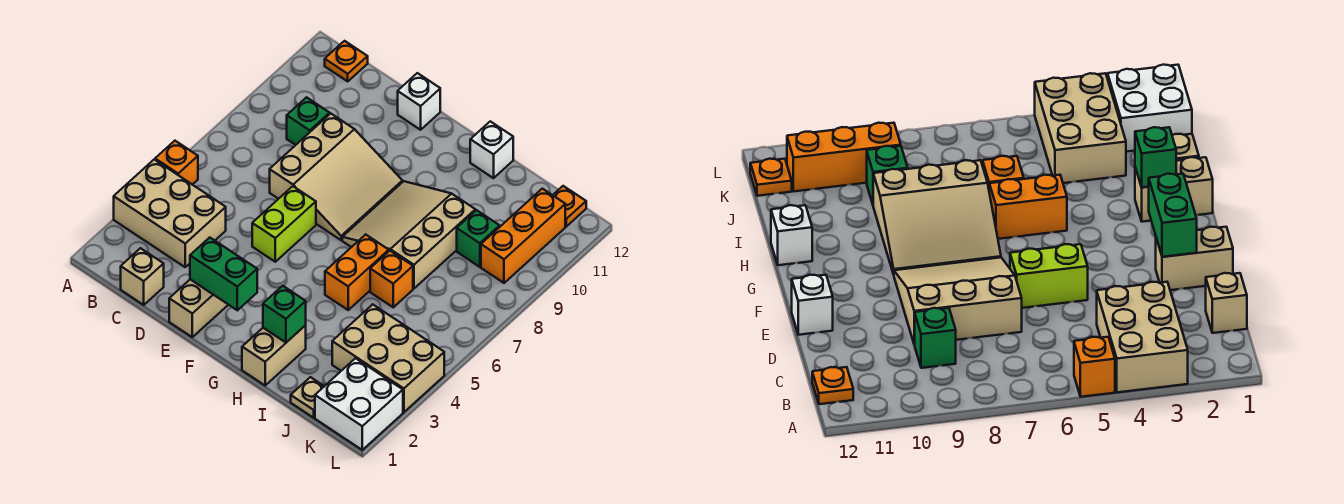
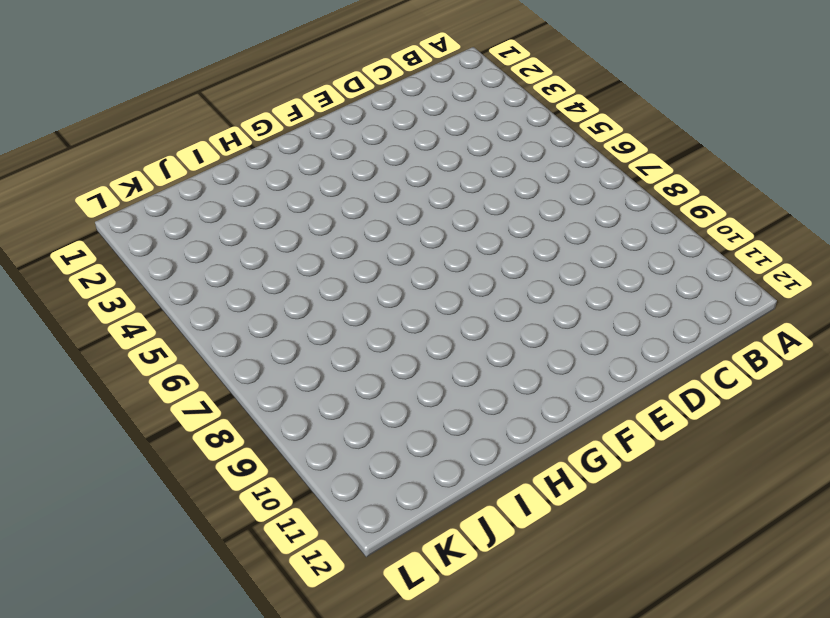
none -> tan 2x3 brick [114,160,226,267]
none -> orange 1x1 brick [155,141,198,185]
none -> orange 1x1 plate [325,41,368,81]

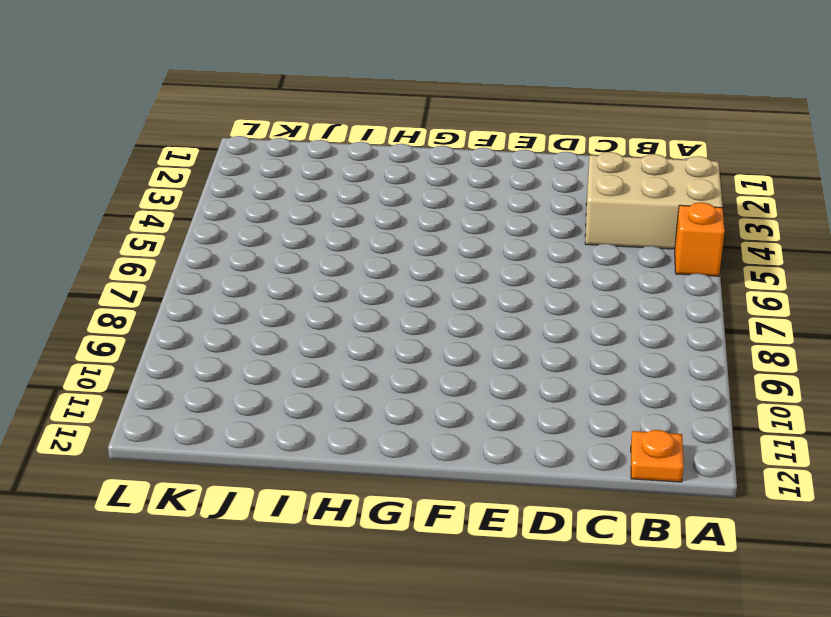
none -> tan 1x1 brick [121,248,164,305]
none -> green 1x1 brick [287,97,330,145]
none -> tan 3x3 slope [270,114,402,240]

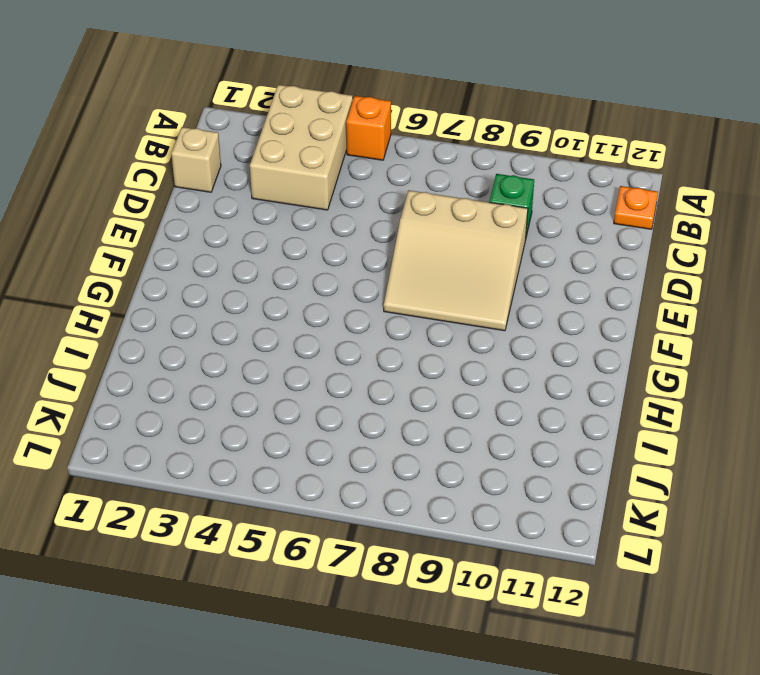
none -> tan 1x2 brick [169,279,228,337]
none -> lime 1x2 brick [252,186,316,262]
none -> white 1x1 brick [398,73,440,130]

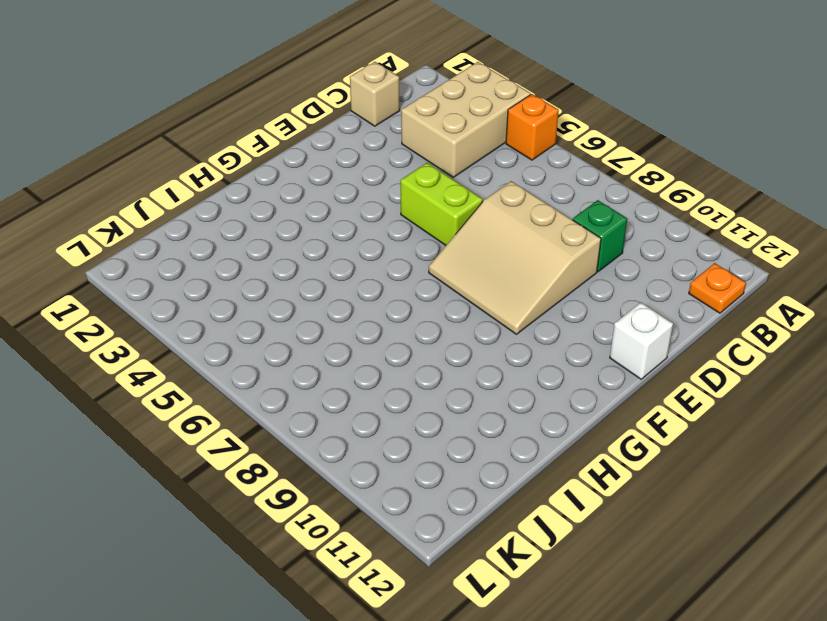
none -> tan 1x2 brick [169,279,228,337]
none -> tan 3x3 slope [342,181,475,288]
none -> tan 1x2 brick [242,325,306,385]

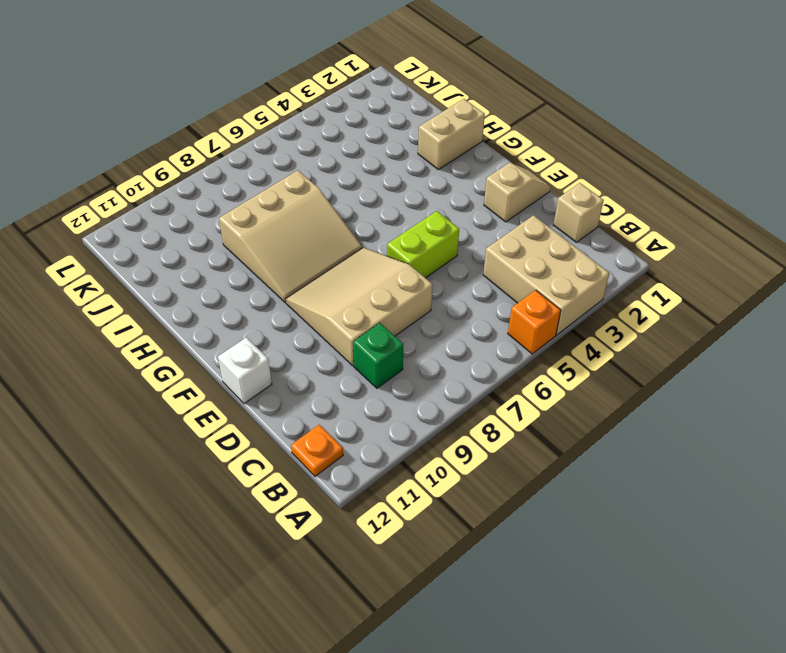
tan 1x2 slope [484,163,550,222] -> tan 1x2 brick [169,279,228,337]
none -> orange 1x2 brick [325,234,389,310]
none -> white 1x1 brick [470,121,513,178]
none -> orange 1x1 brick [370,251,413,307]

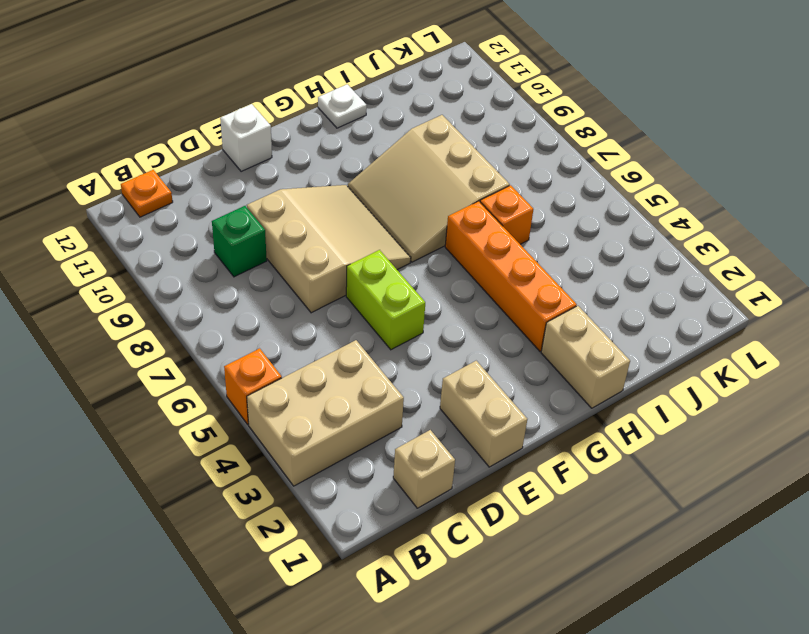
orange 1x4 brick [445,201,577,351] -> orange 1x2 brick [325,234,389,310]
white 1x1 plate [318,84,367,128] -> white 1x1 brick [470,121,513,178]
none -> tan 1x1 plate [291,377,324,418]
none -> tan 2x3 brick [332,304,444,412]
none -> green 1x1 brick [457,210,500,267]

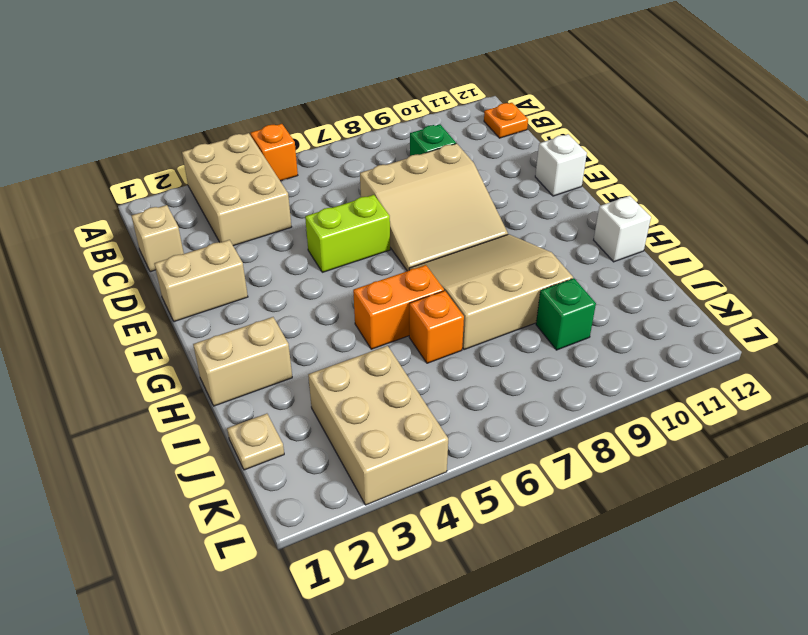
none -> white 2x2 brick [315,358,403,450]
none -> orange 1x3 brick [481,189,565,283]
none -> orange 1x1 plate [553,186,586,226]

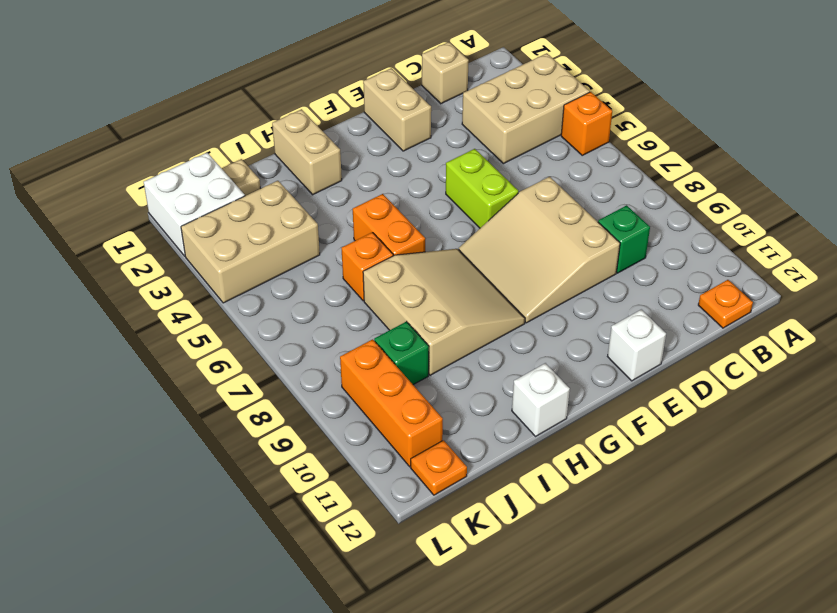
none -> green 1x2 brick [190,238,257,310]
none -> green 1x1 brick [263,286,306,342]

